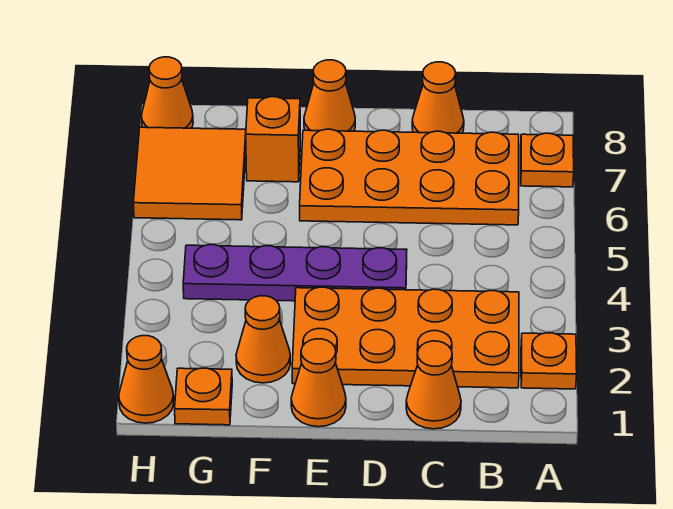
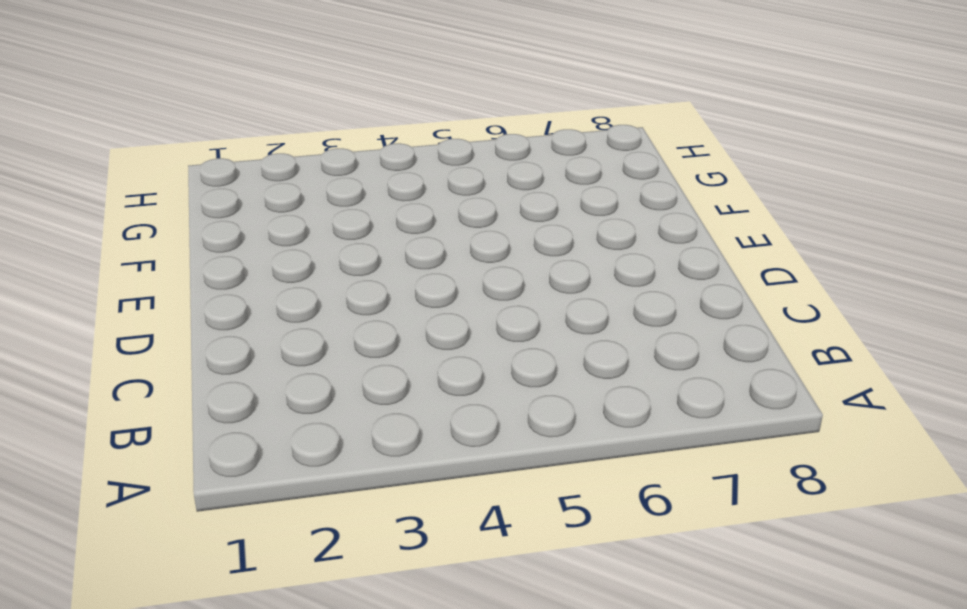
none -> orange 1x1 plate [521,333,577,389]
none -> orange 1x1 plate [521,133,574,187]
none -> orange 2x4 plate [292,287,519,388]

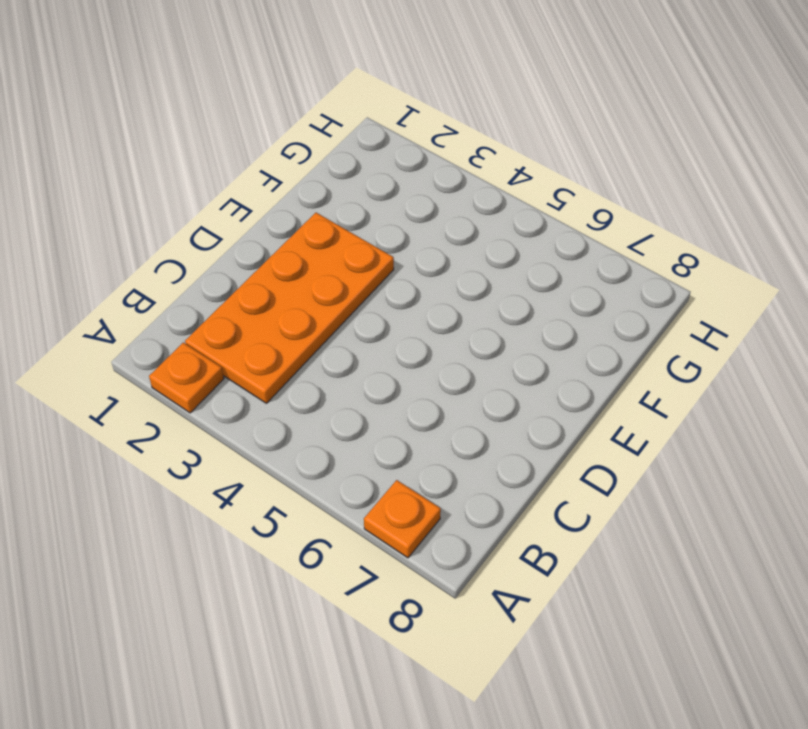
none -> orange 2x4 plate [300,129,519,225]
none -> orange 1x1 cone [406,341,461,429]
none -> orange 1x1 cone [412,62,464,133]

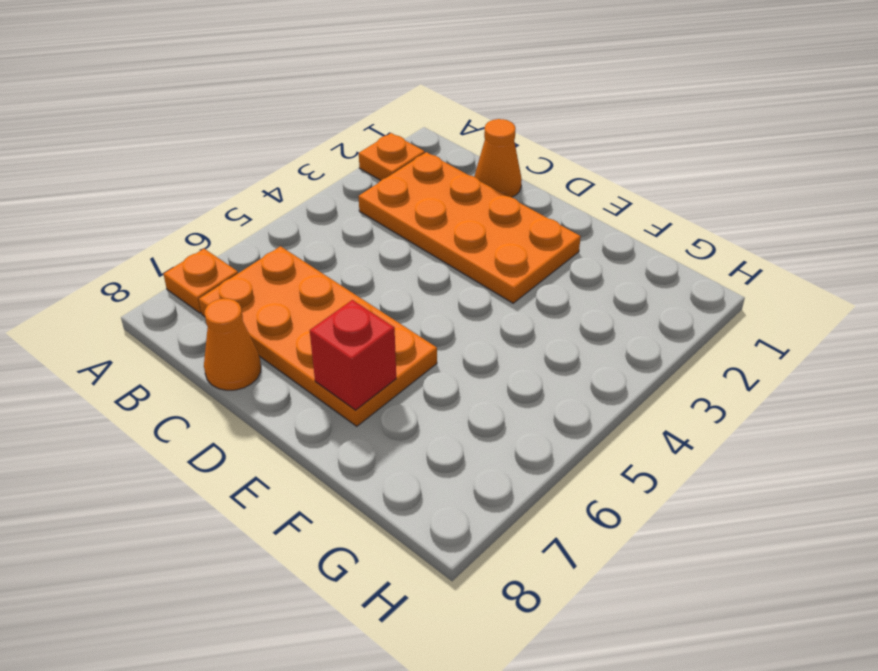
red 1x1 brick [310,300,396,410] -> none
none -> purple 1x4 plate [183,245,407,301]
none -> orange 1x1 cone [291,339,346,427]
none -> orange 1x1 cone [304,60,355,131]

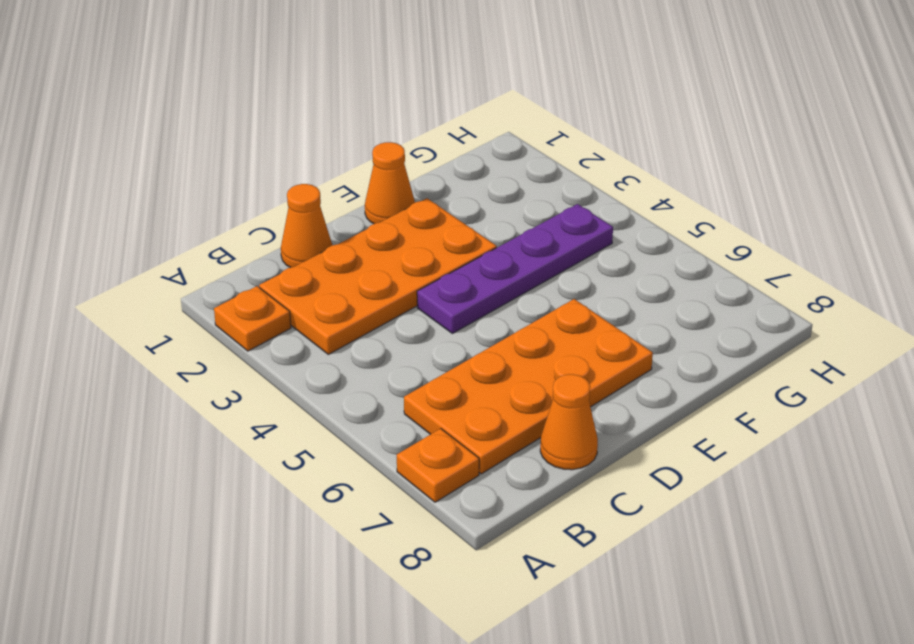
none -> orange 1x1 cone [304,60,355,131]
none -> orange 1x1 cone [236,296,290,383]
none -> orange 1x1 brick [246,97,300,182]

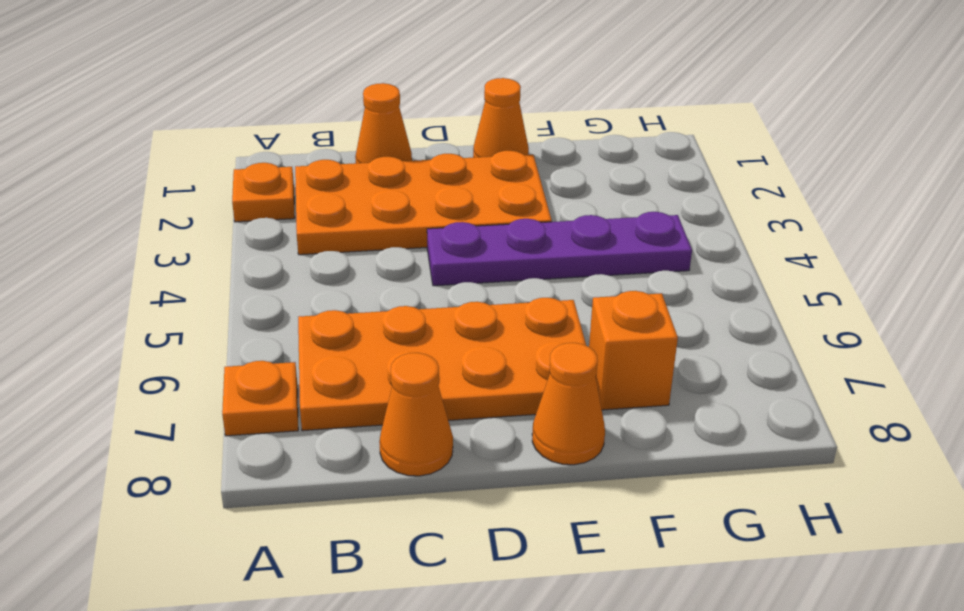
none -> orange 1x1 cone [236,296,290,383]
none -> orange 1x1 plate [175,368,232,425]
none -> orange 2x2 tile [133,127,246,220]

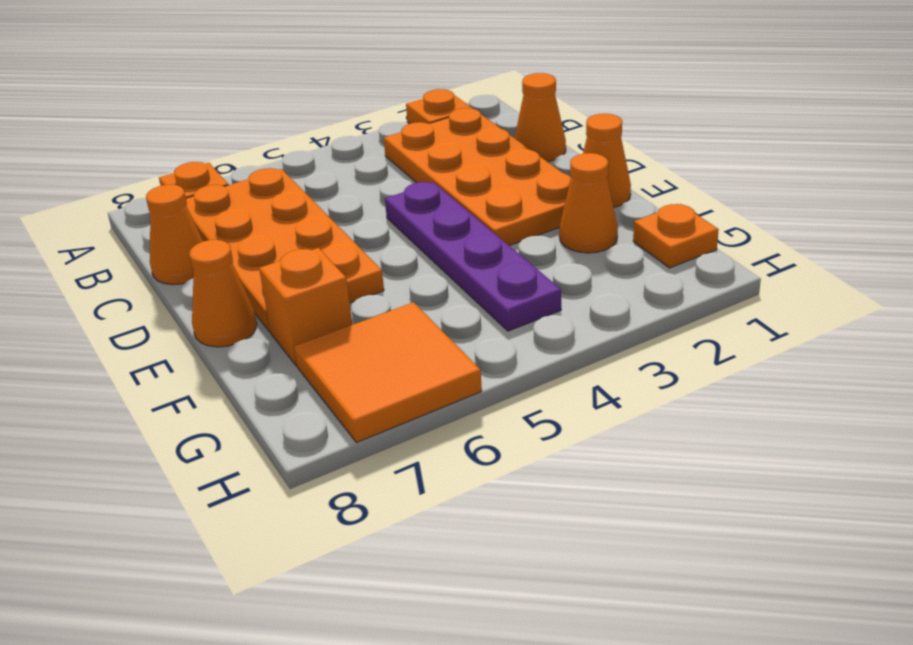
none -> orange 1x1 cone [119,336,174,423]
none -> orange 1x1 cone [141,57,193,128]

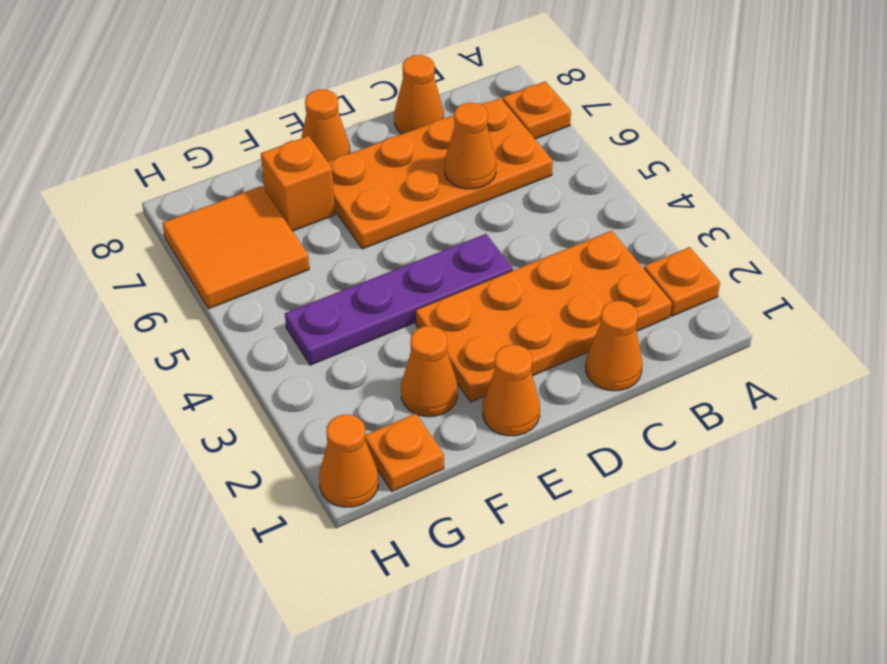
orange 1x1 cone [445,103,496,189] -> orange 1x1 cone moved to [141,57,193,128]

